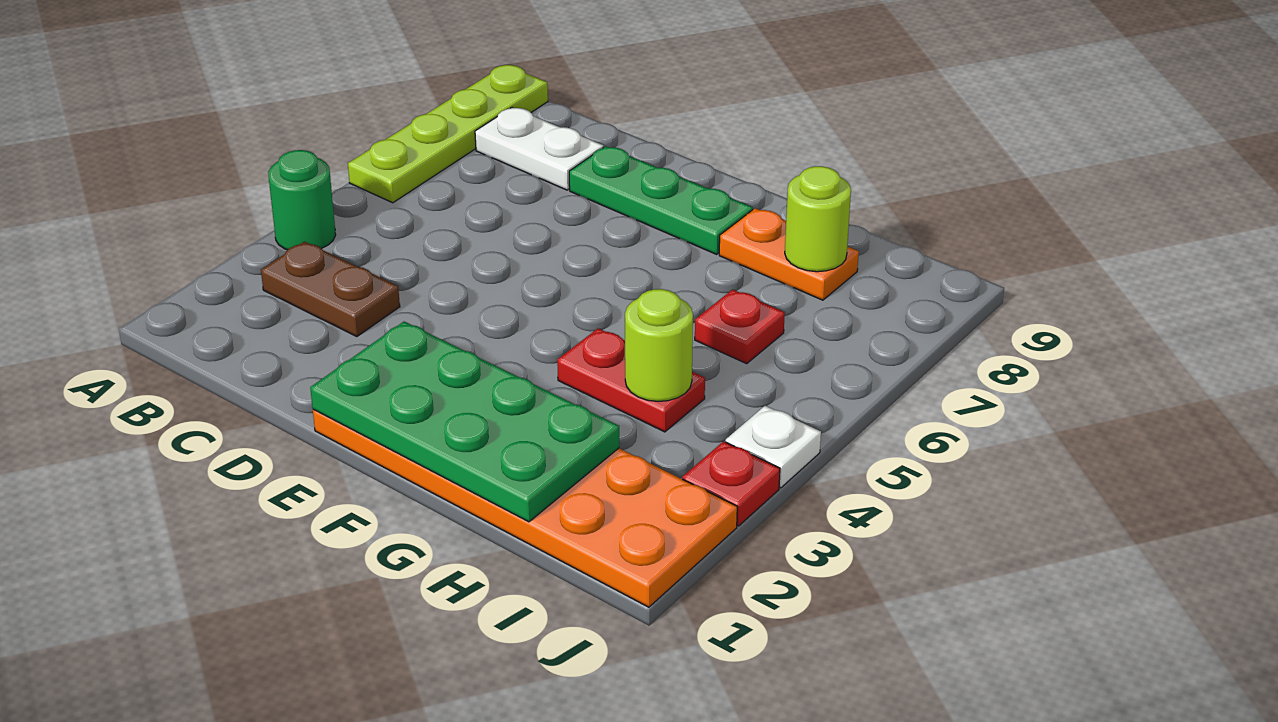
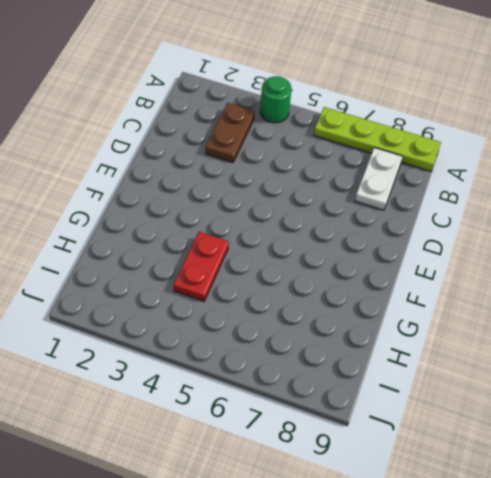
none -> green 1x3 plate [569,146,753,254]
none -> orange 2x6 plate [313,409,737,607]
none -> orange 1x2 plate [719,208,859,300]

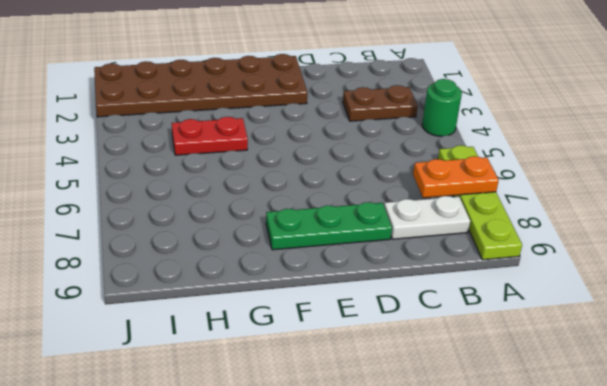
orange 1x2 plate [413,156,499,198] -> orange 1x2 plate moved to [719,208,859,300]
brown 2x6 plate [94,54,308,117] -> orange 2x6 plate [313,409,737,607]
none -> red 1x1 plate [695,289,785,364]
none -> red 1x1 plate [682,441,780,526]
none -> white 1x1 plate [725,406,821,488]

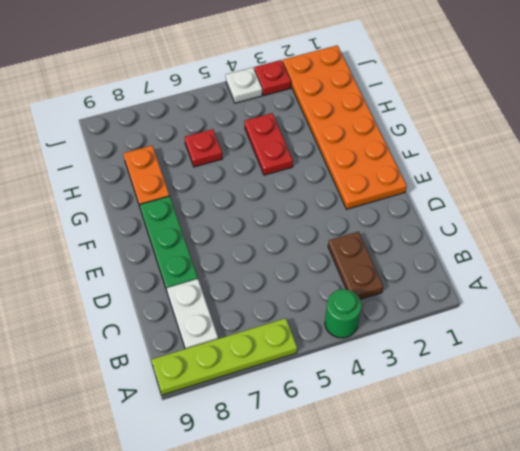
none -> green 2x4 plate [310,322,619,522]
none -> lime 1x1 round brick [625,289,693,401]
none -> lime 1x1 round brick [785,166,851,272]

